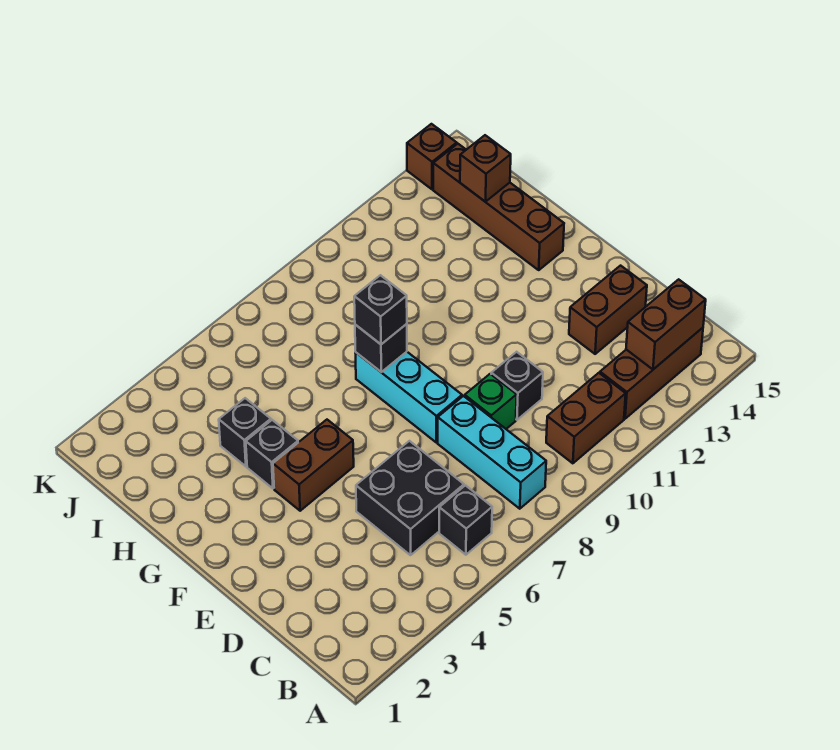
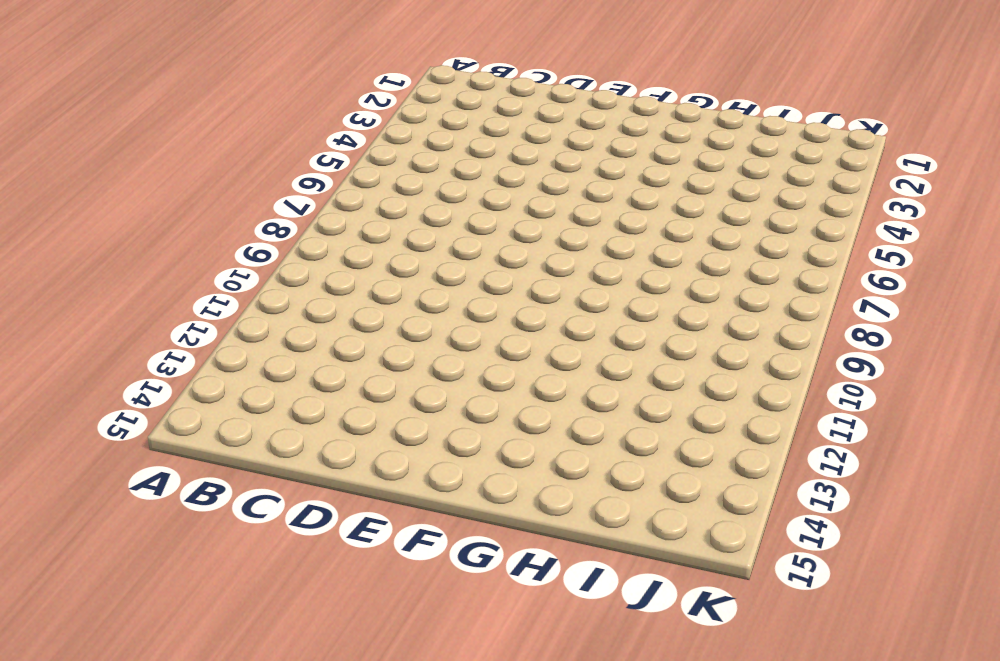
none -> black 1x1 brick [439,485,492,555]
none -> cyan 1x3 brick [438,396,546,509]
none -> brown 1x2 brick [546,373,626,463]

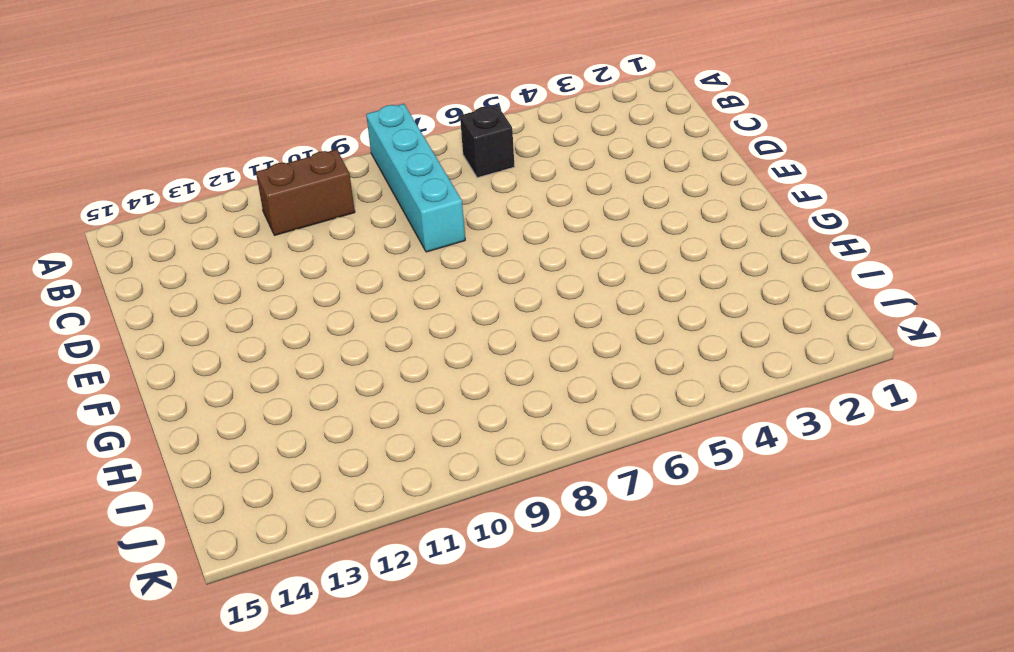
cyan 1x4 brick [366,104,465,252] -> cyan 1x3 brick [438,396,546,509]
none -> brown 1x3 brick [600,328,703,419]
none -> black 2x2 brick [356,441,464,555]
none -> green 1x1 brick [465,374,517,429]

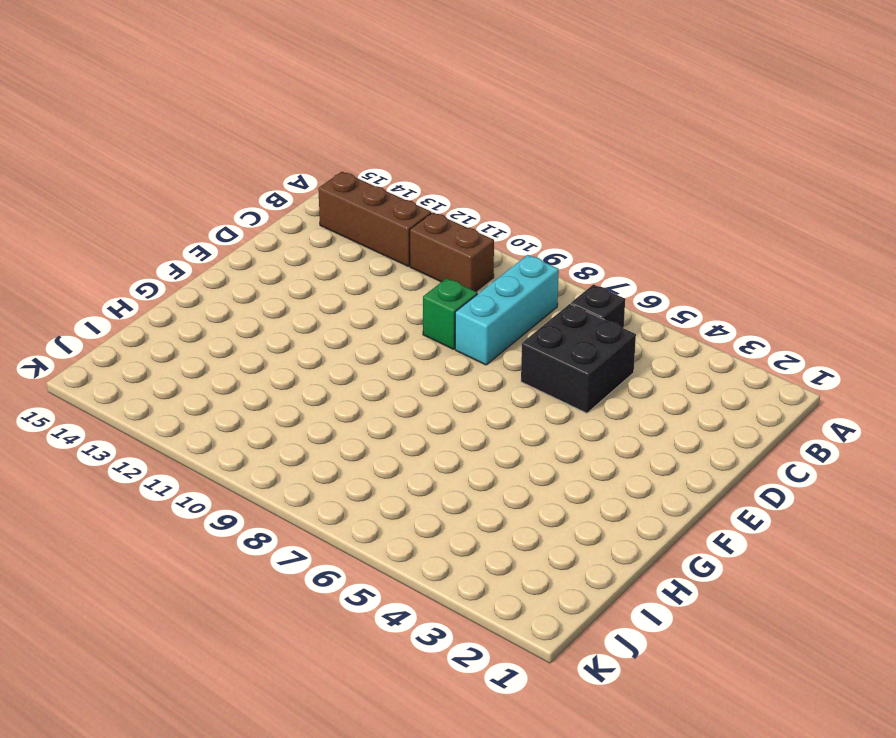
none -> black 1x1 brick [491,352,543,420]
none -> brown 1x2 brick [569,266,647,354]
none -> cyan 1x3 brick [355,352,462,442]

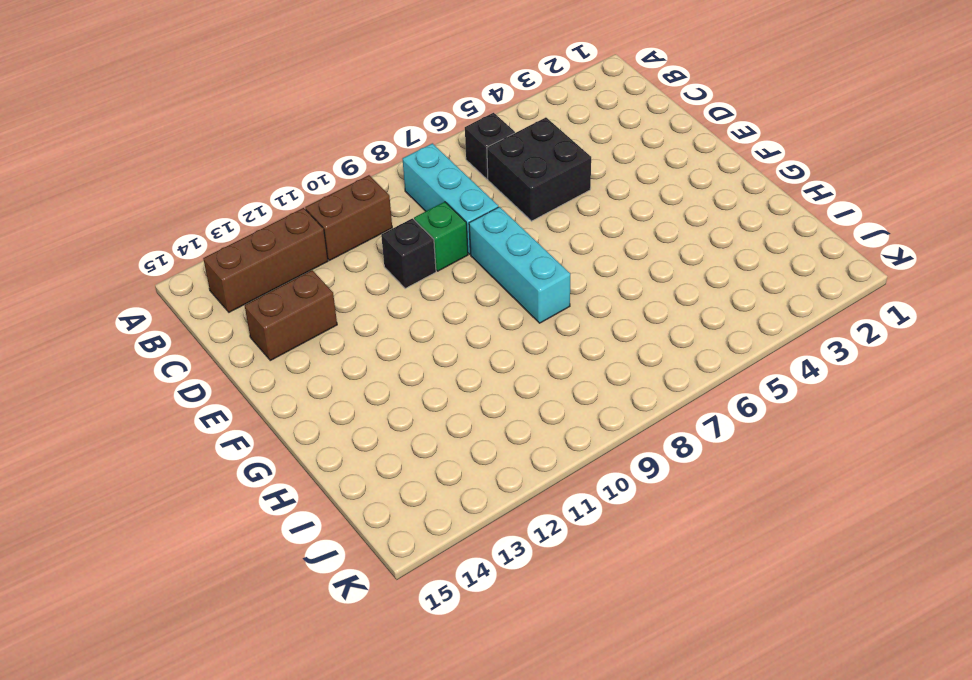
none -> brown 1x2 brick [273,420,354,511]
none -> black 1x1 brick [246,420,298,488]
none -> brown 1x4 brick [433,144,564,270]

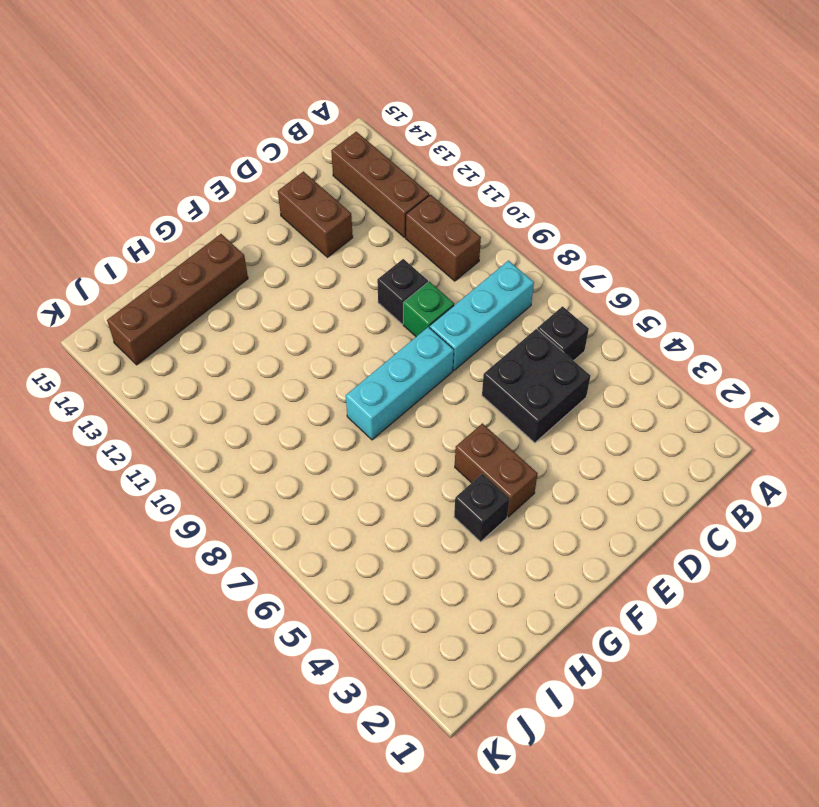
none -> black 1x1 brick [219,398,271,466]
none -> brown 1x1 brick [407,124,457,189]
none -> brown 1x2 brick [626,279,706,369]

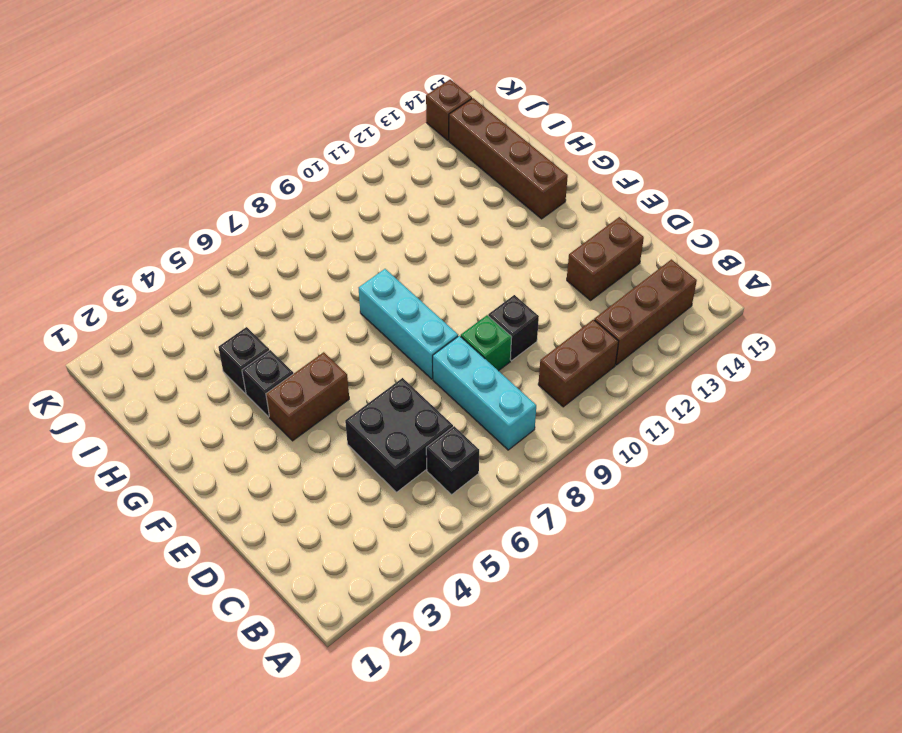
none -> brown 1x2 brick [626,279,706,369]
none -> black 1x1 brick [355,324,407,372]
none -> brown 1x1 brick [460,135,511,202]

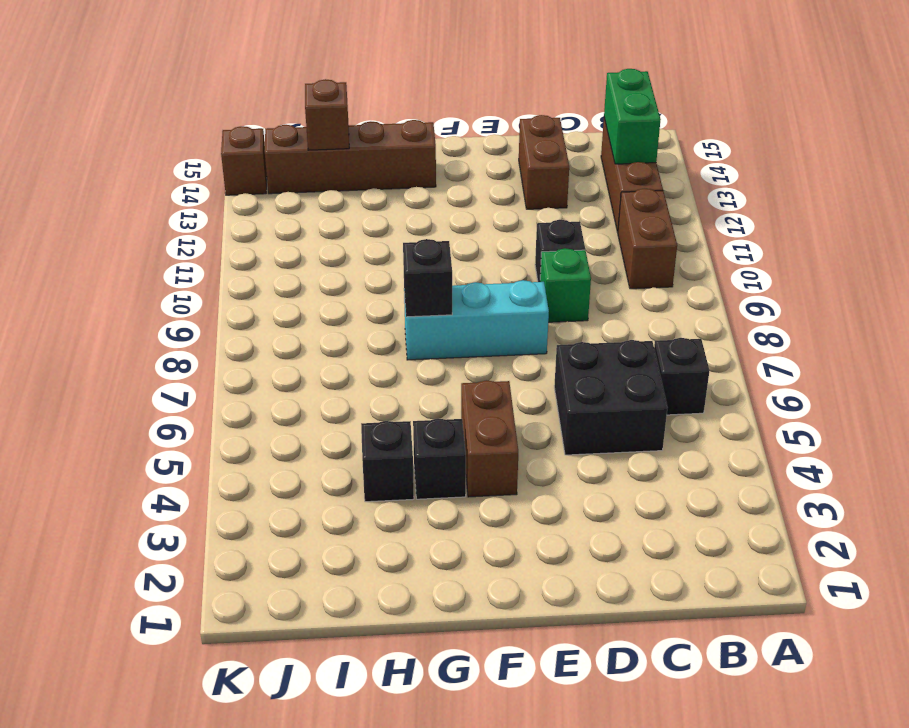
green 1x2 brick [604,69,661,164] -> brown 1x2 brick [626,279,706,369]
none -> cyan 1x3 brick [438,396,546,509]
none -> black 1x1 brick [354,275,407,344]

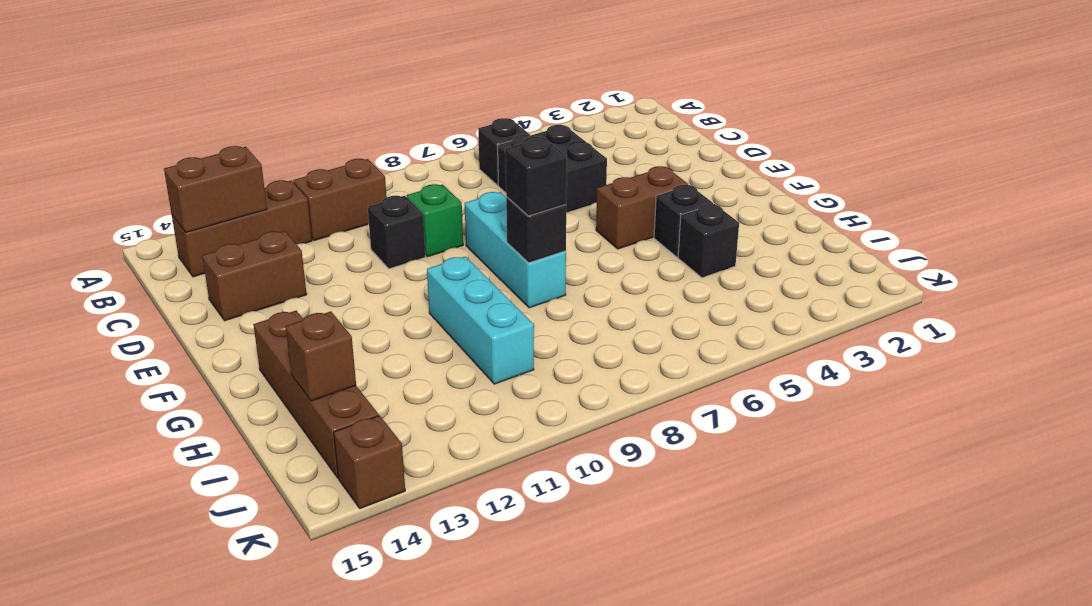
cyan 1x3 brick [427,256,534,384] -> cyan 1x3 brick moved to [438,396,546,509]

